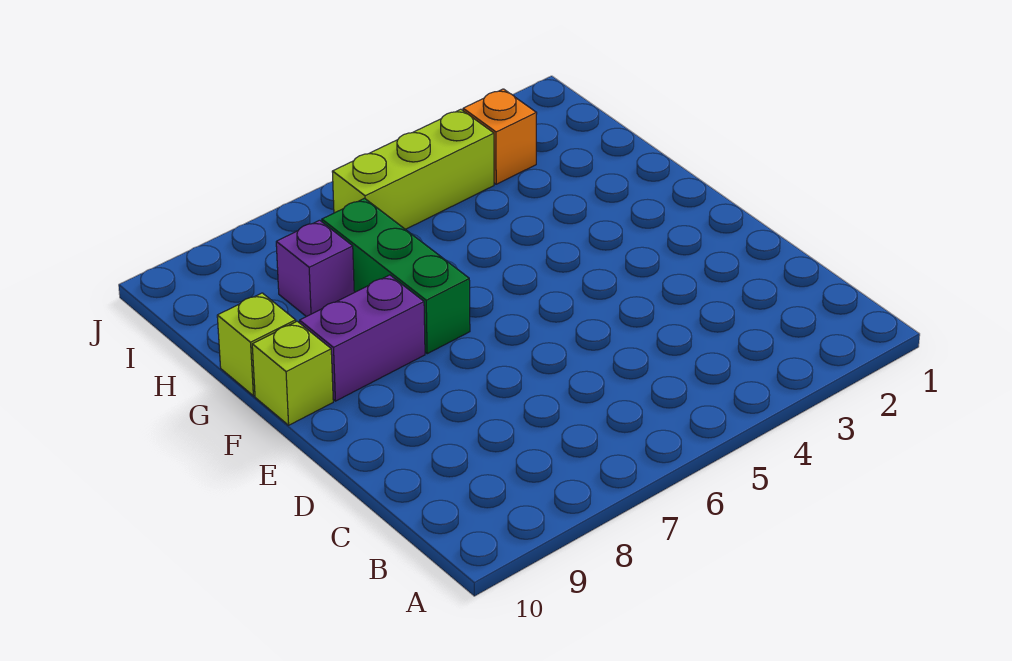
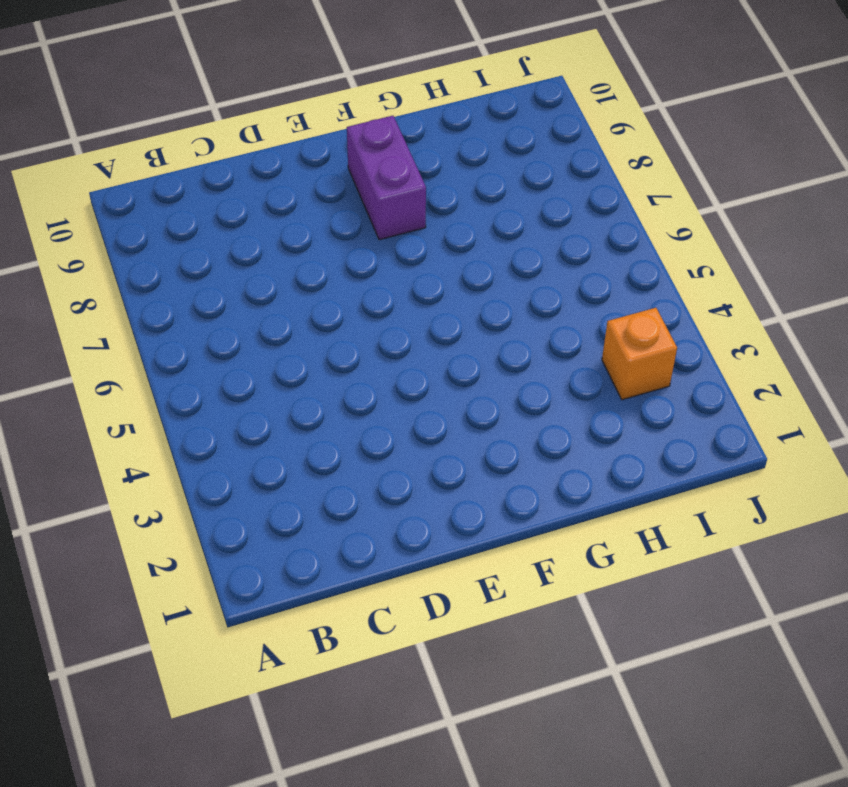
none -> green 1x3 brick [322,198,470,354]
none -> lime 1x1 brick [252,321,333,425]

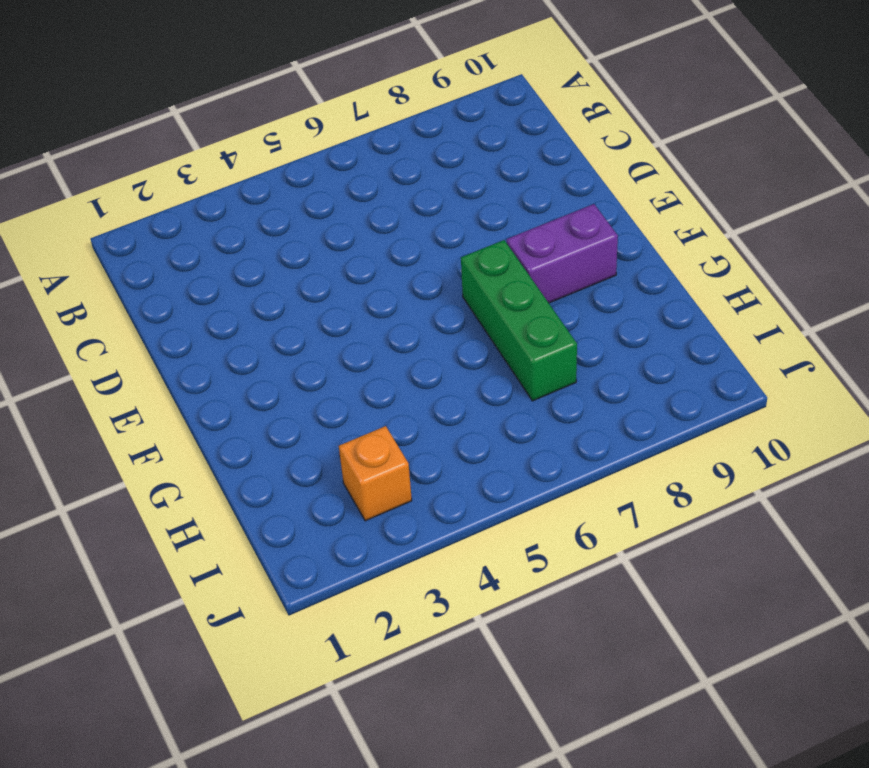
none -> lime 1x1 brick [252,321,333,425]
none -> lime 1x1 brick [217,293,296,396]

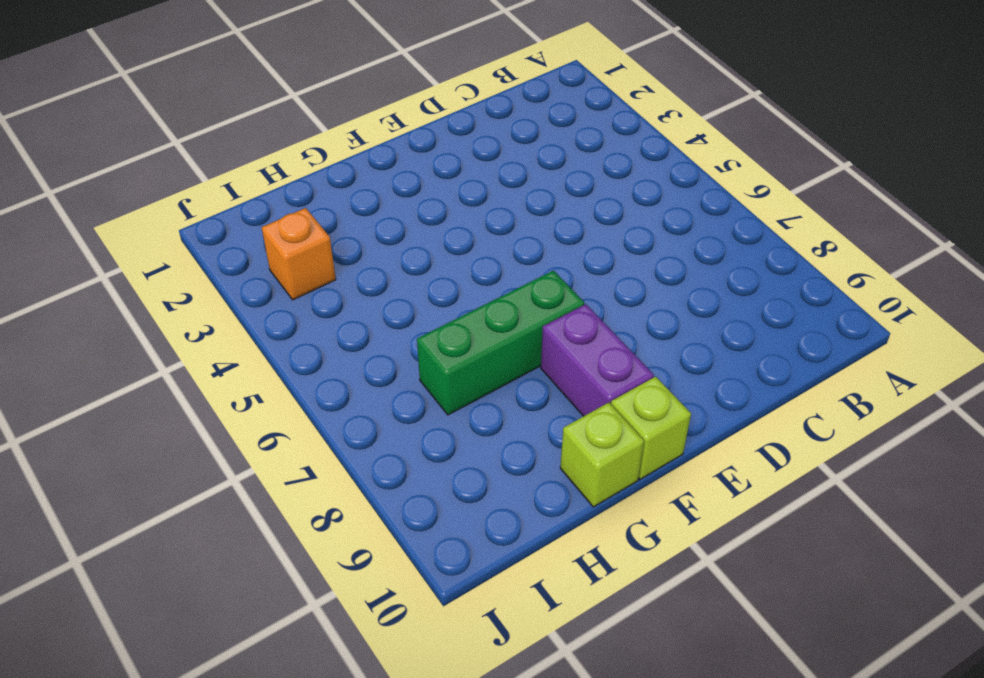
none -> purple 1x1 brick [276,220,354,317]
none -> lime 1x3 brick [332,109,494,229]

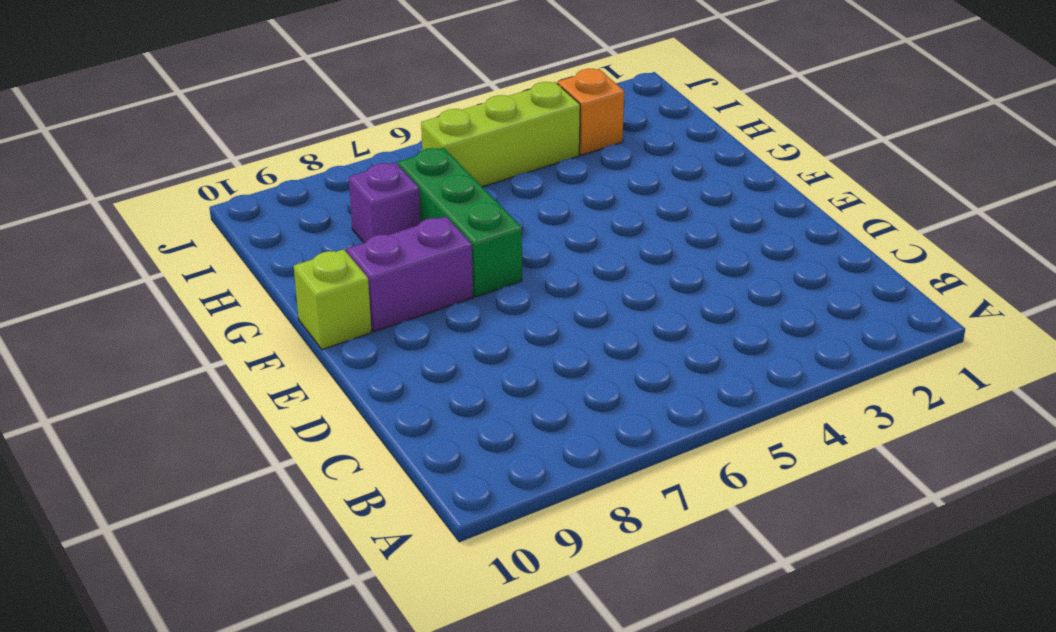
none -> lime 1x1 brick [217,293,296,396]

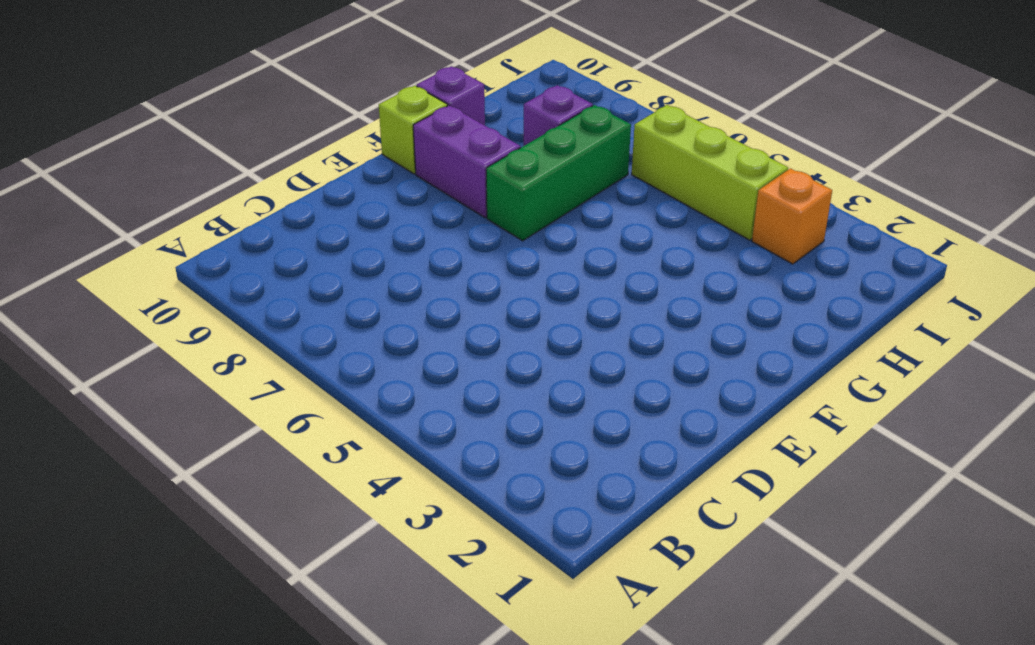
purple 1x1 brick [417,66,485,125] -> lime 1x1 brick [217,293,296,396]

